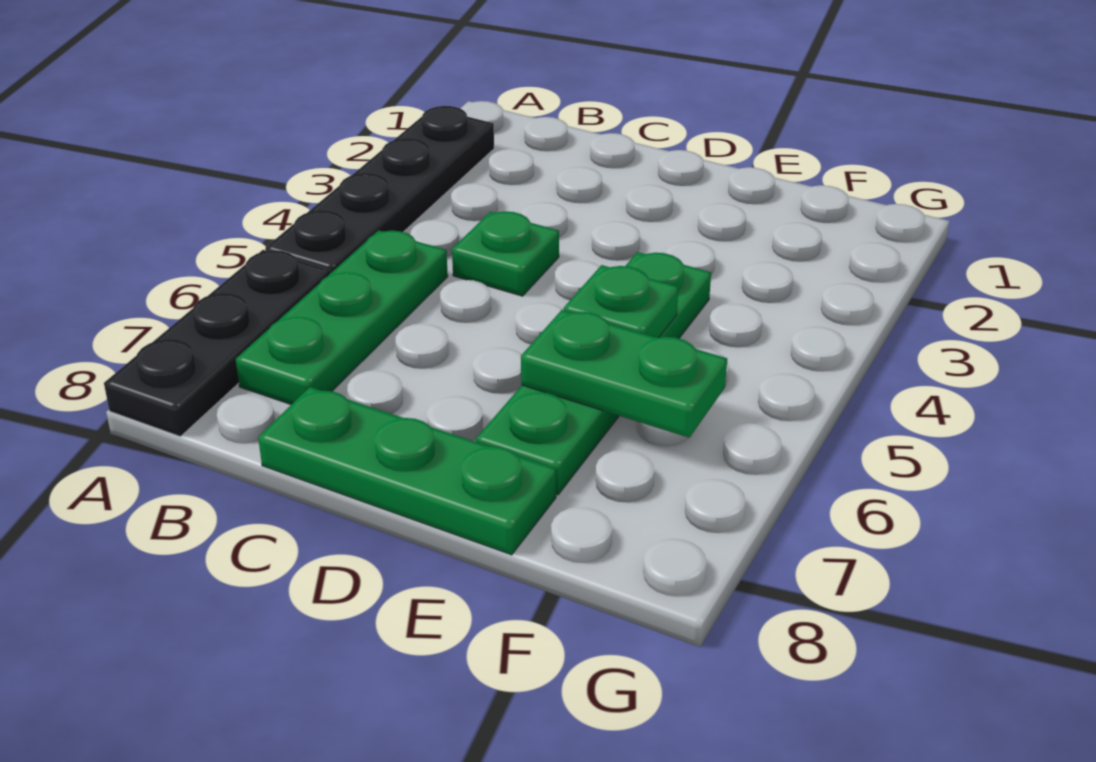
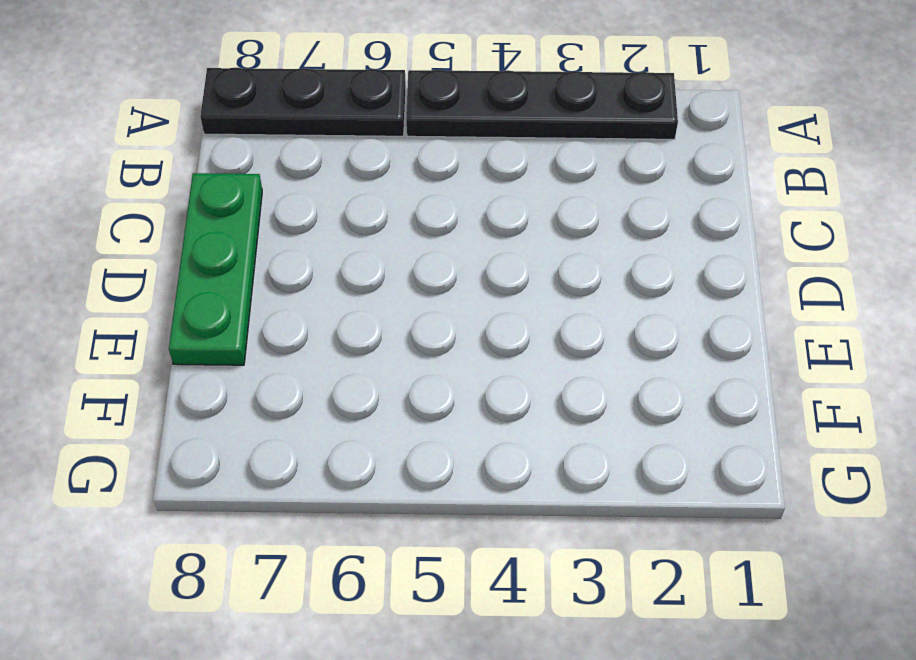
none -> green 1x3 plate [236,230,448,405]
none -> green 1x1 plate [452,212,559,296]

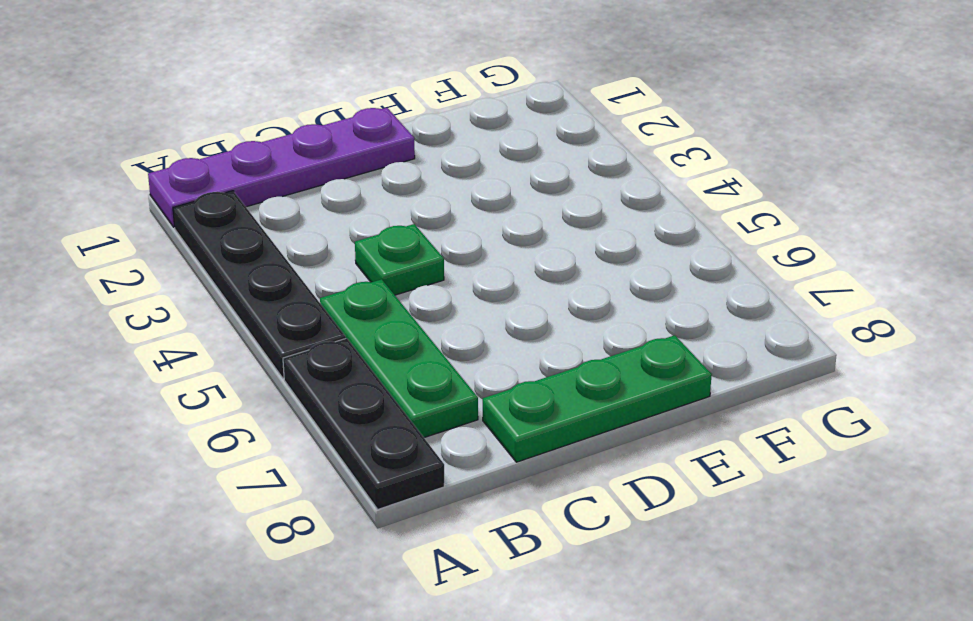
purple 1x4 plate [148,108,415,227] -> none
none -> green 1x4 plate [476,252,711,495]
none -> green 1x1 plate [564,265,678,338]

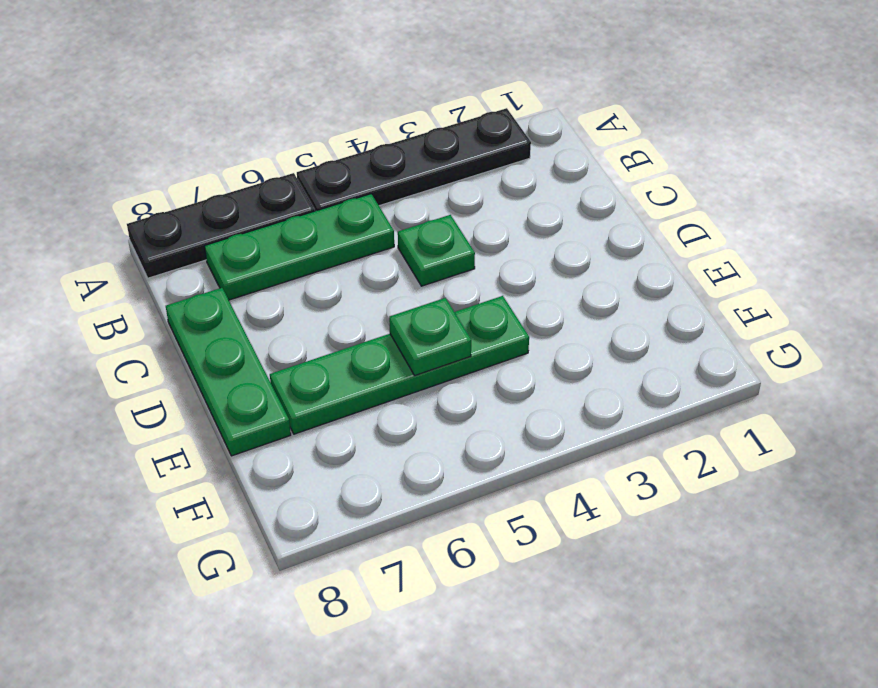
none -> green 1x2 plate [521,310,727,438]

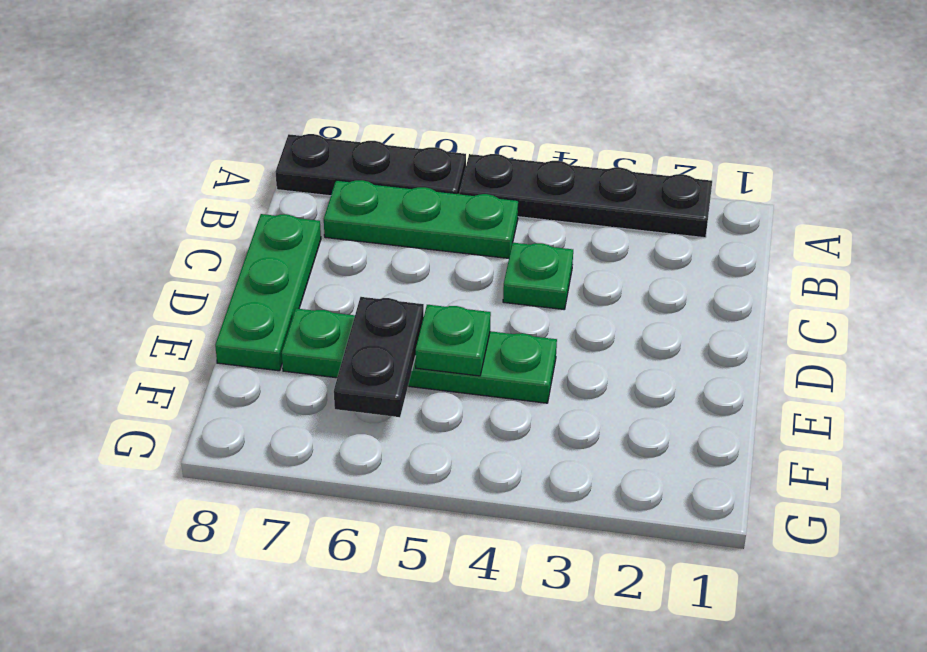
black 1x2 plate [334,297,424,417] -> green 1x2 plate [521,310,727,438]

